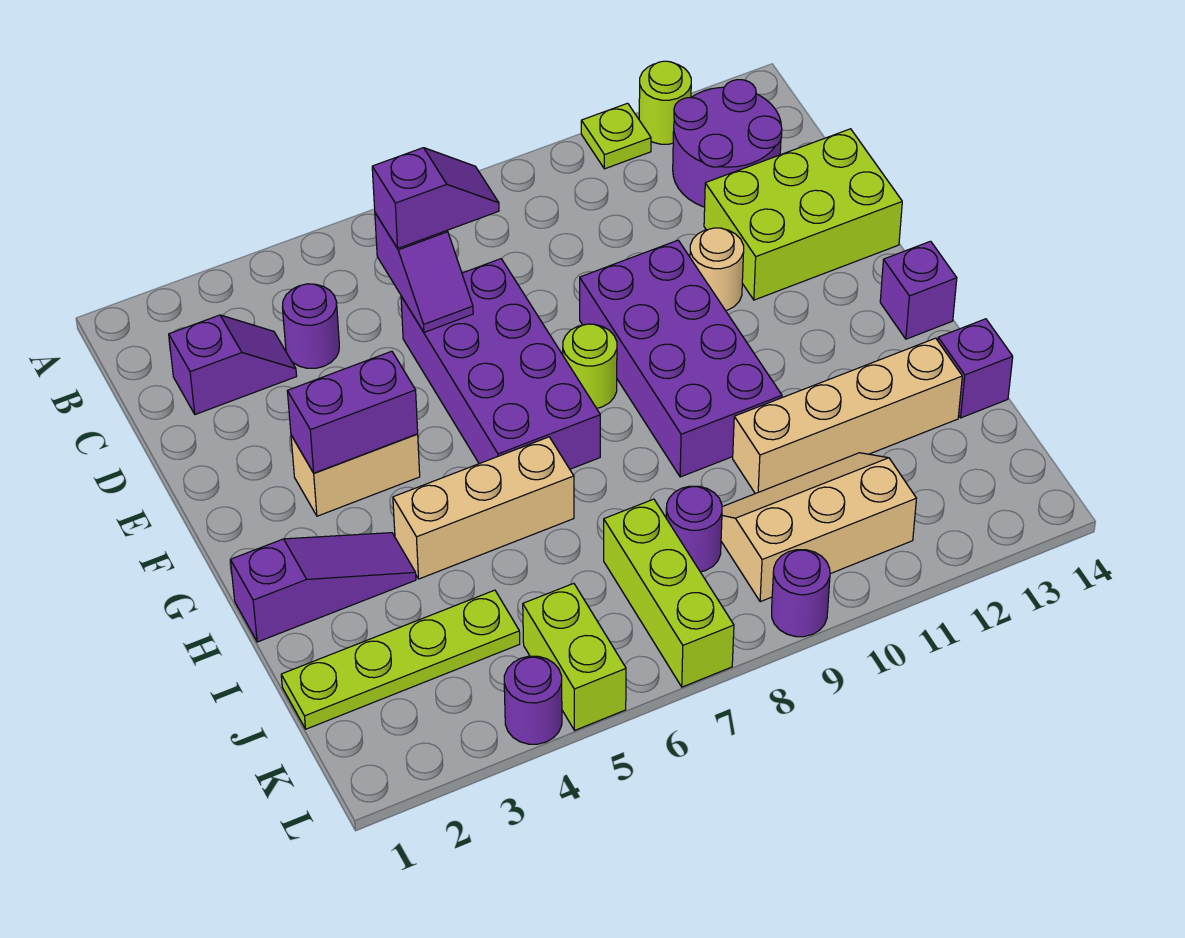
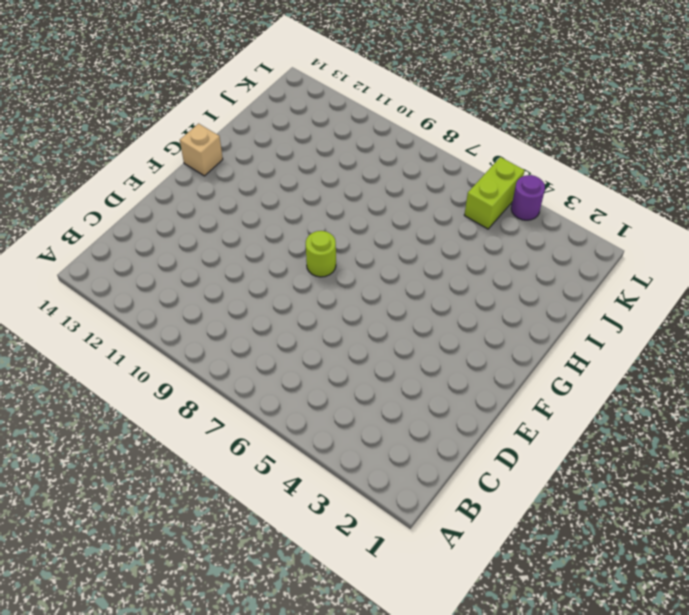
tan 1x1 brick [180,124,223,176] -> purple 1x1 brick [880,241,957,339]
none -> lime 1x1 plate [581,103,651,169]
none -> lime 1x1 round brick [639,61,691,144]
none -> purple 2x2 round brick [673,80,782,207]

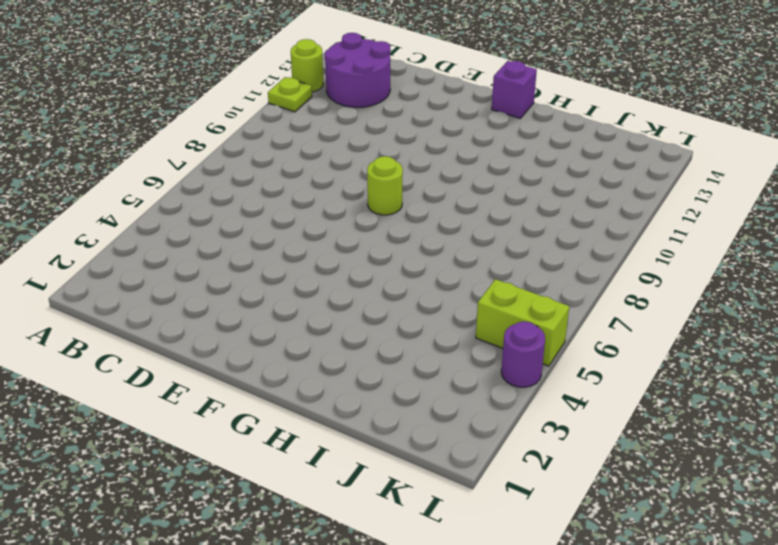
none -> purple 1x2 slope [169,315,297,415]
none -> purple 1x1 round brick [282,284,339,368]
none -> purple 2x4 brick [401,259,600,469]

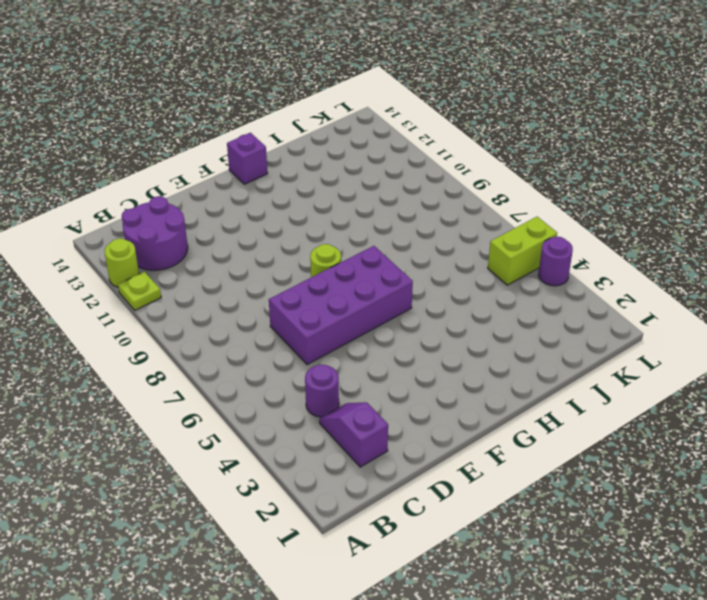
none -> lime 2x3 brick [704,129,902,300]
none -> purple 2x4 brick [580,240,782,477]
none -> tan 1x1 round brick [690,228,744,311]

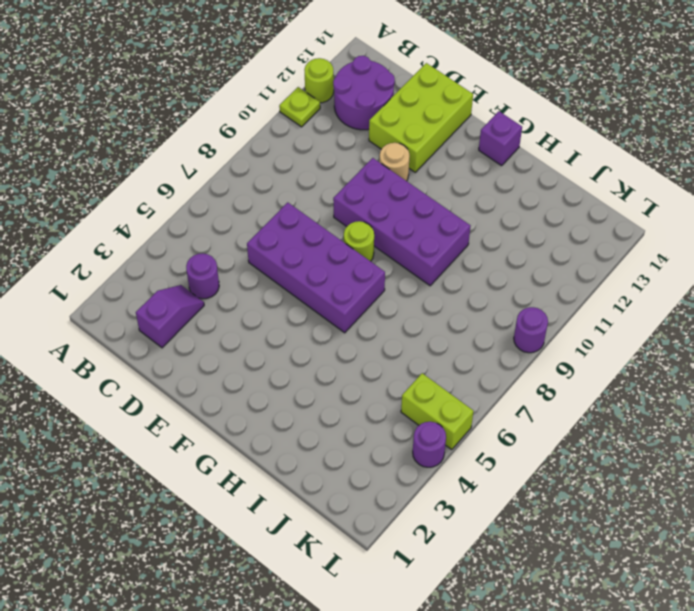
none -> tan 1x2 brick [291,434,420,516]
none -> purple 1x3 slope [230,533,416,642]
none -> tan 1x3 brick [393,437,574,579]

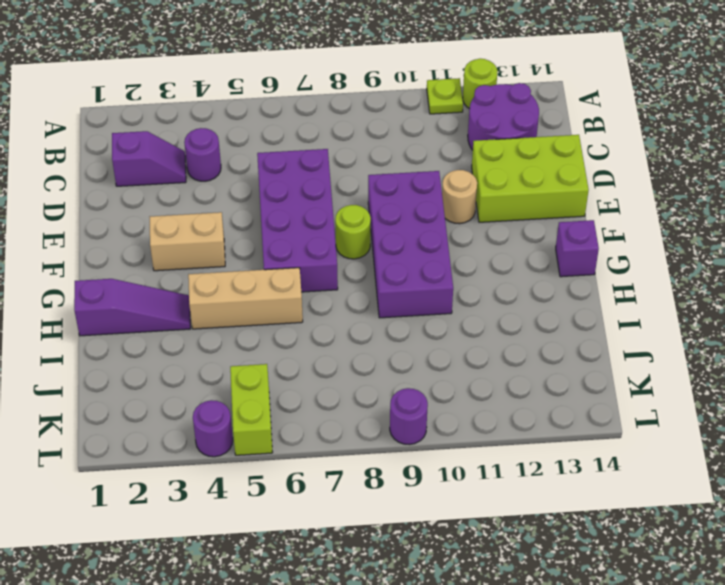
none -> tan 1x4 brick [733,338,962,494]
none -> purple 1x1 brick [938,319,1013,418]
none -> lime 1x4 plate [281,590,520,729]

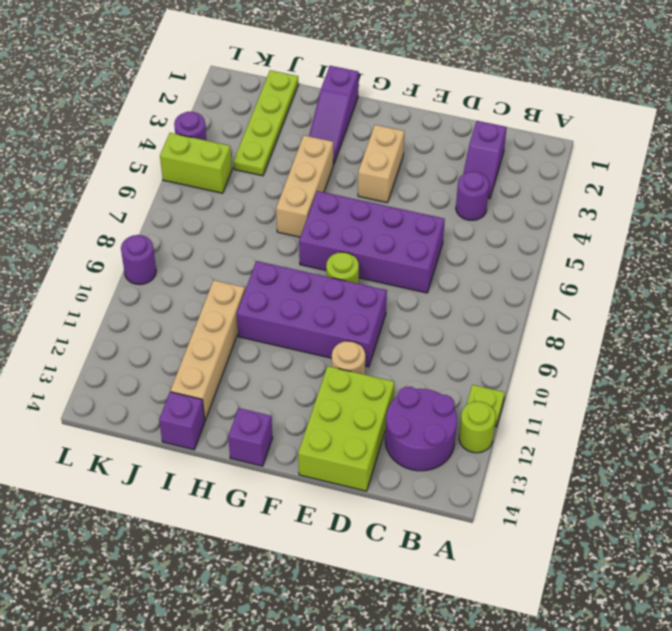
none -> lime 1x3 brick [604,499,734,687]
none -> purple 1x1 round brick [666,486,722,572]
none -> tan 2x3 slope [721,453,916,602]

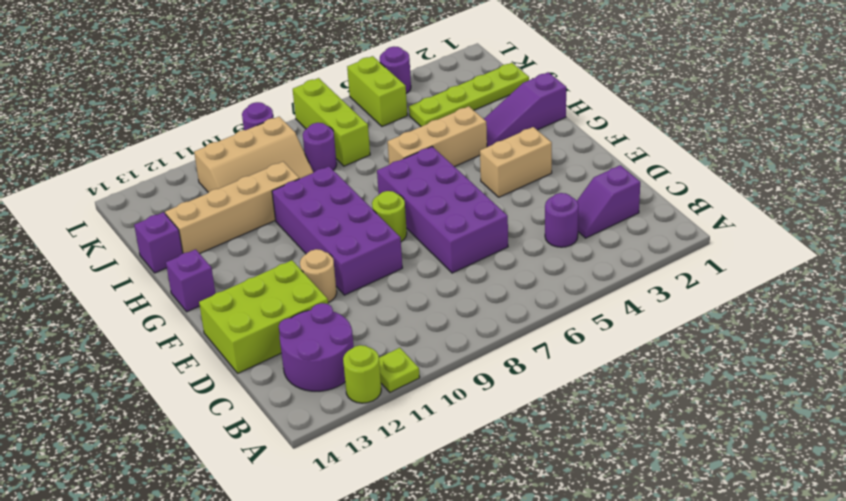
none -> purple 1x2 slope [375,213,473,332]
none -> purple 1x2 brick [287,351,418,473]
none -> purple 1x2 slope [372,148,499,248]

